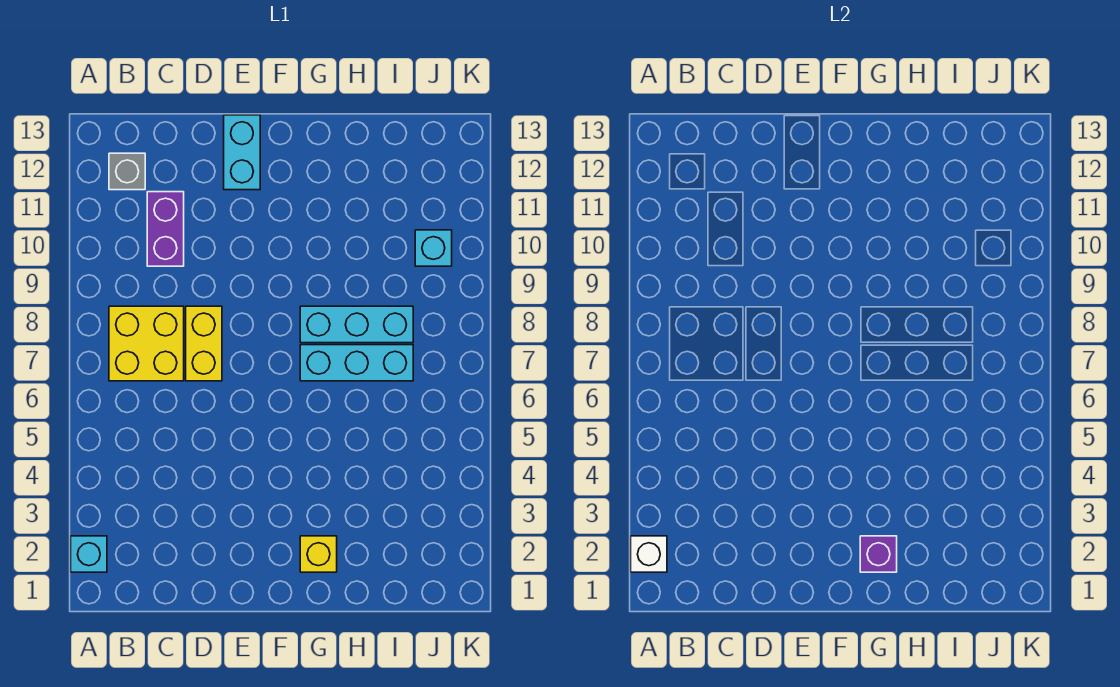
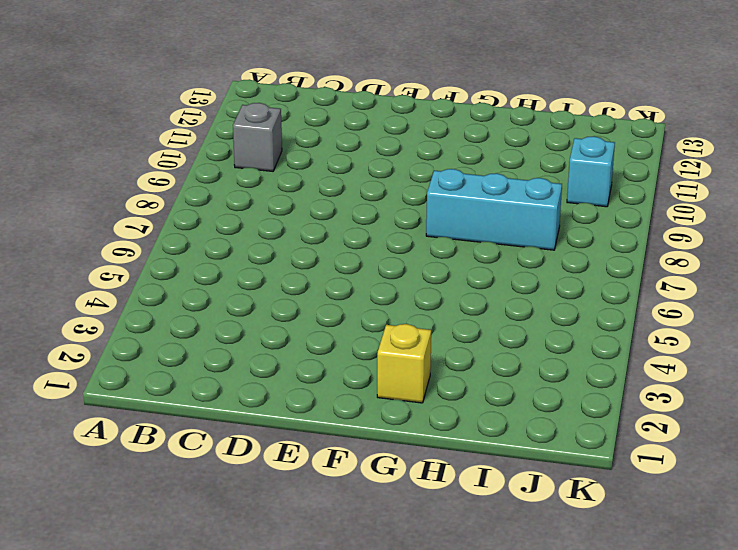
grey 1x1 brick [233,103,282,171] -> grey 1x1 brick moved to [109,153,145,190]
none -> cyan 1x1 brick [71,536,107,572]
none -> yellow 2x2 brick [109,306,184,381]
none -> purple 1x2 brick [147,192,184,266]

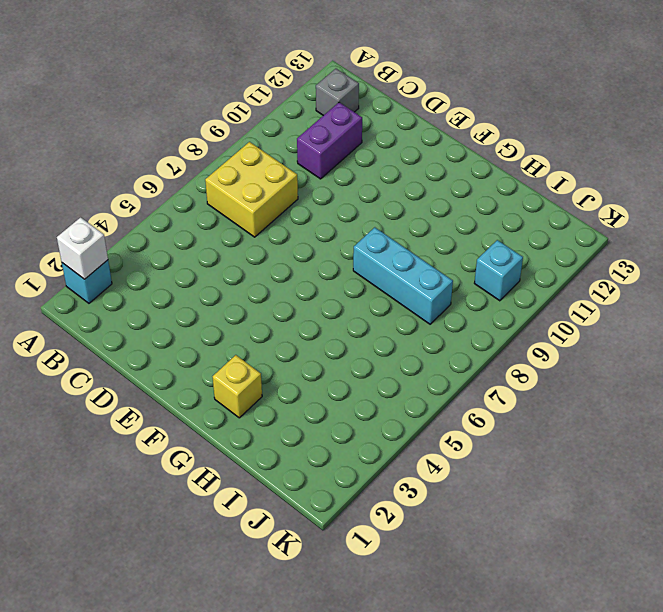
none -> yellow 1x2 brick [186,306,222,381]
none -> cyan 1x2 brick [224,115,260,190]
none -> cyan 1x3 brick [300,345,413,381]

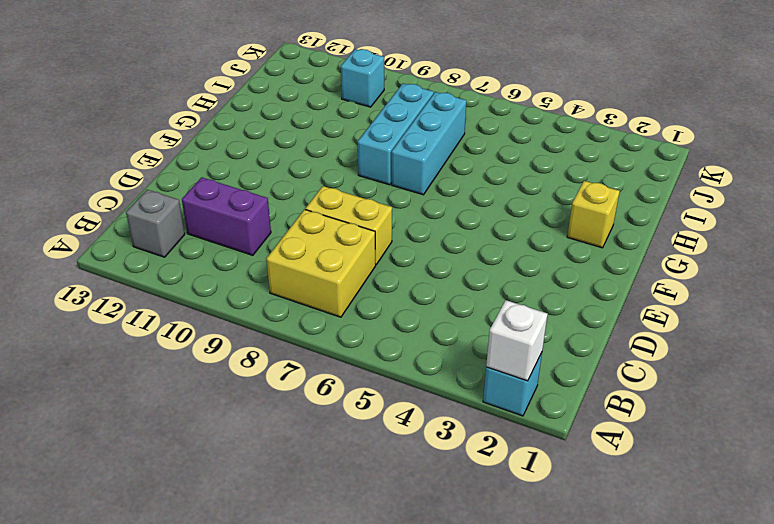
none -> cyan 1x2 brick [224,115,260,190]
none -> purple 1x1 brick [860,536,897,572]

